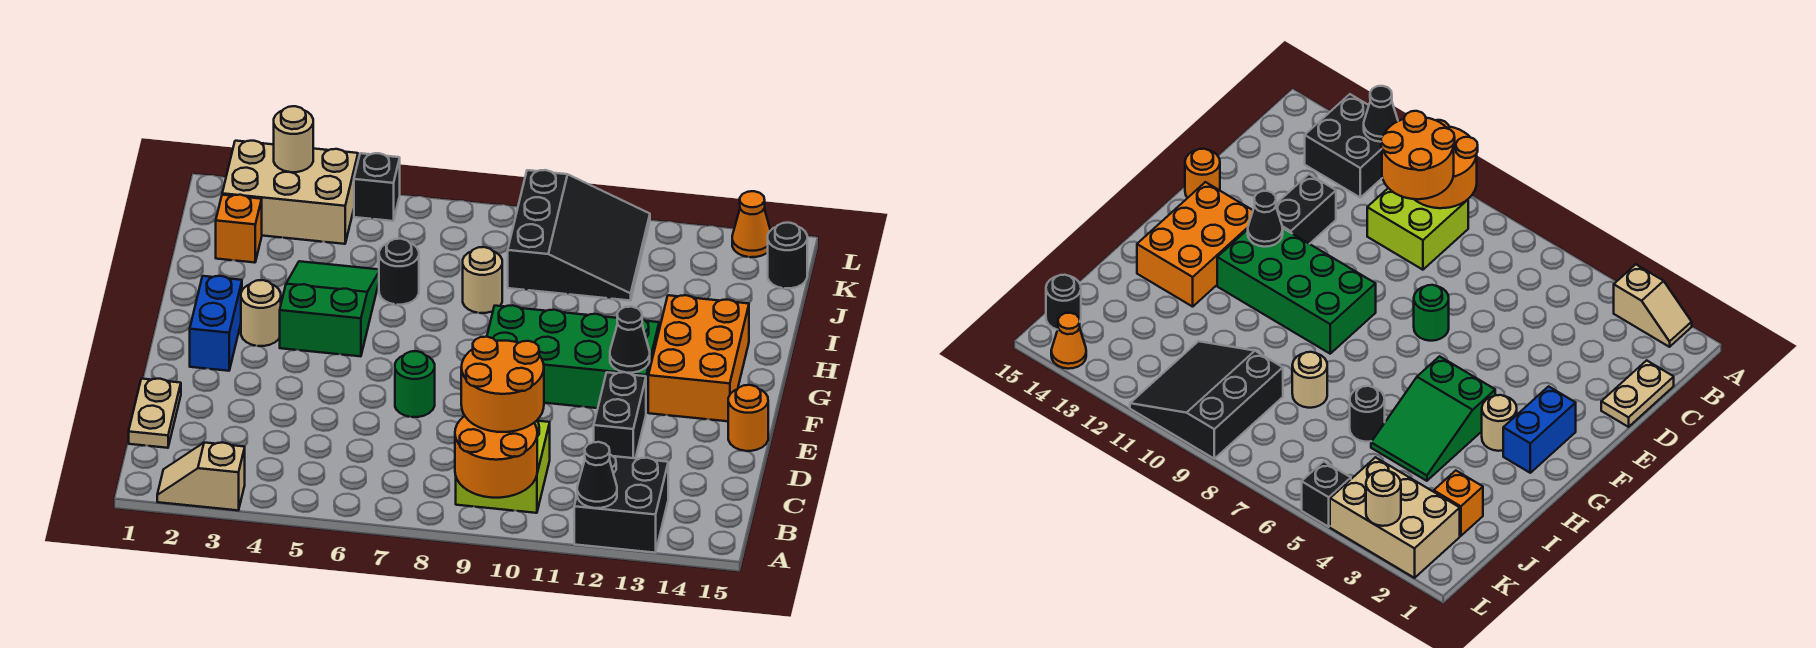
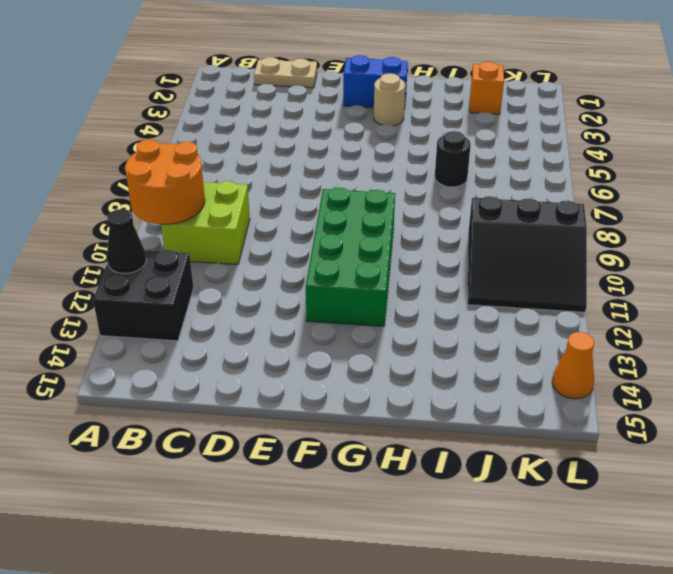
none -> tan 1x2 slope [157,443,245,510]
none -> black 1x2 brick [594,372,646,458]
none -> green 1x1 round brick [395,351,435,417]

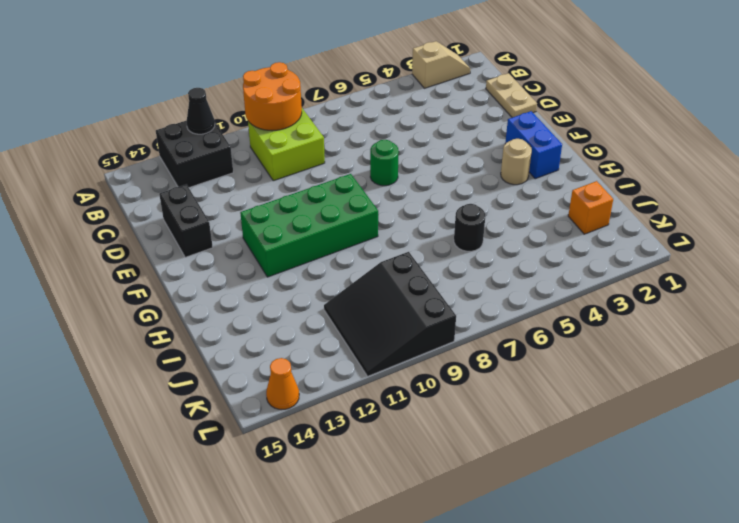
black 1x2 brick [159,184,213,257] -> black 1x2 brick moved to [594,372,646,458]
none -> orange 1x1 round brick [728,385,768,451]
none -> orange 2x3 brick [648,295,749,421]
none -> green 2x3 slope [280,261,379,356]

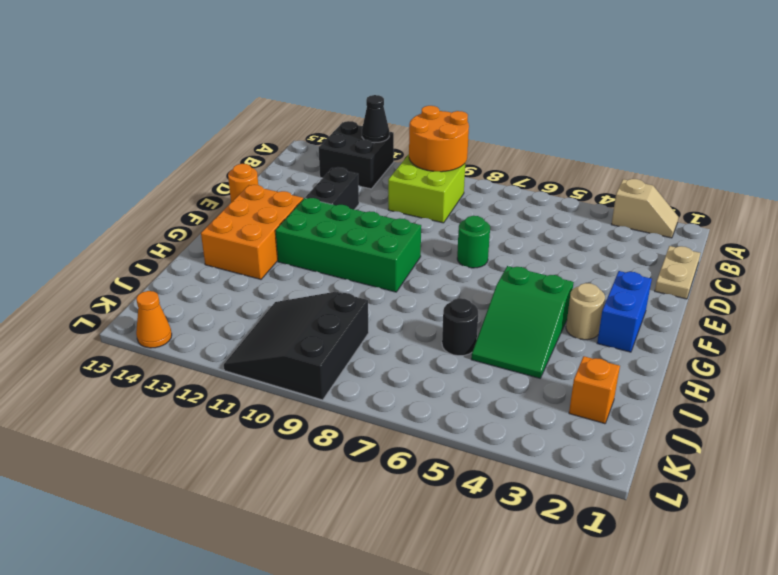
none -> tan 1x1 round brick [463,247,502,313]
none -> tan 2x3 brick [222,141,358,244]
none -> black 1x1 round brick [768,223,807,288]

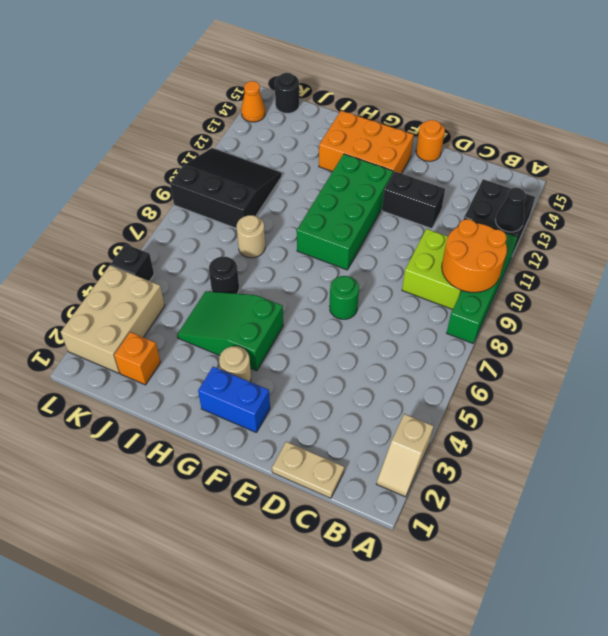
green 1x4 brick [447,232,517,343] -> none
none -> black 1x1 cone [610,307,650,373]
none -> tan 1x1 round brick [274,106,313,172]
none -> orange 2x2 round brick [461,337,544,432]

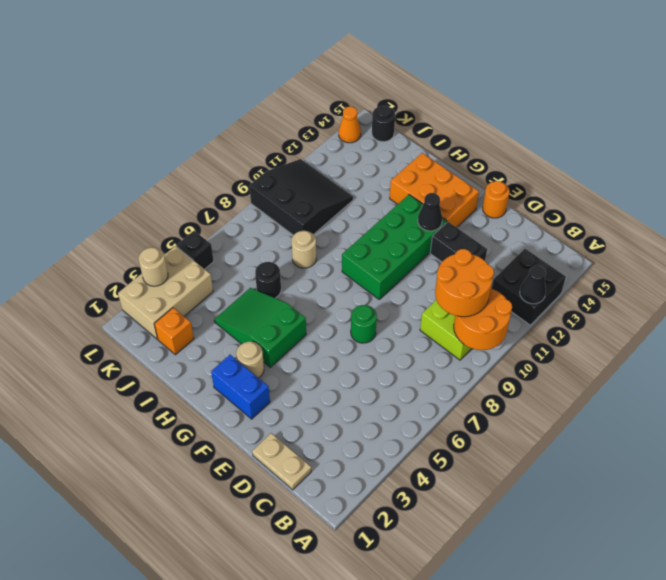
none -> tan 1x2 slope [157,443,245,510]

